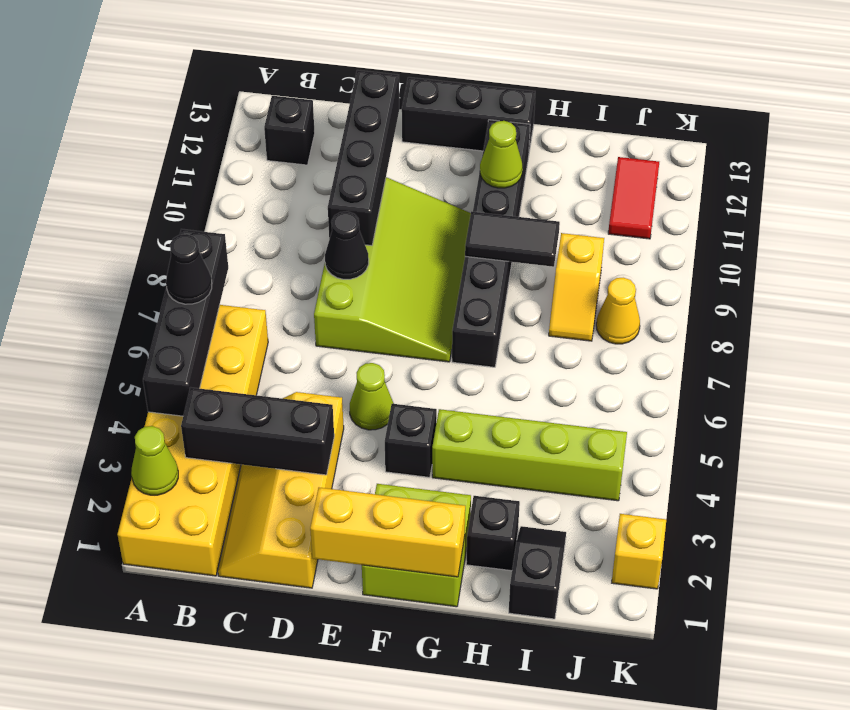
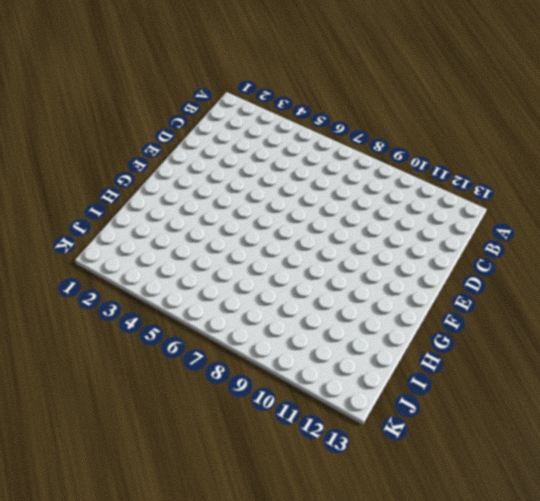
none -> yellow 2x6 brick [118,305,268,576]
none -> black 1x1 brick [264,96,315,165]
none -> yellow 2x4 slope [218,392,344,588]

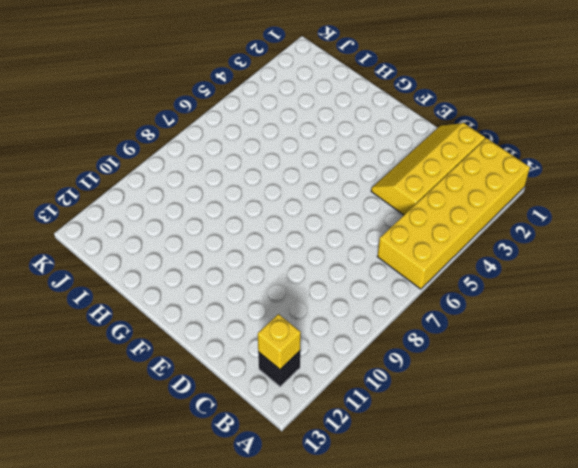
yellow 1x1 brick [258,314,301,369] -> yellow 1x1 brick moved to [612,514,666,589]
yellow 2x4 slope [371,123,485,215] -> yellow 2x4 slope turned to [218,392,344,588]
none -> lime 3x4 slope [314,177,471,362]
none -> lime 1x1 cone [350,363,394,430]
none -> black 1x3 brick [402,77,535,151]

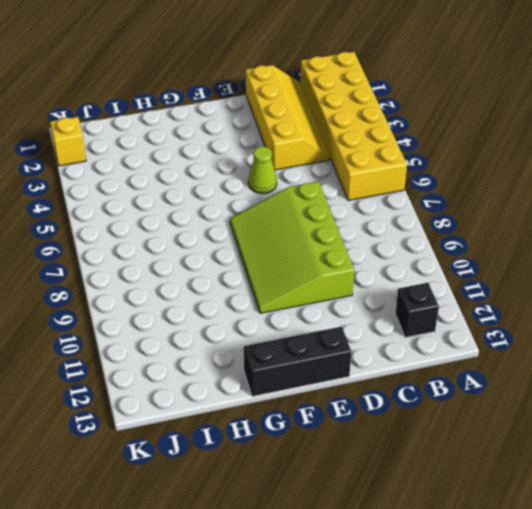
none -> lime 2x2 brick [362,484,471,607]
none -> black 1x1 brick [385,404,437,477]
none -> lime 1x4 brick [432,409,627,501]

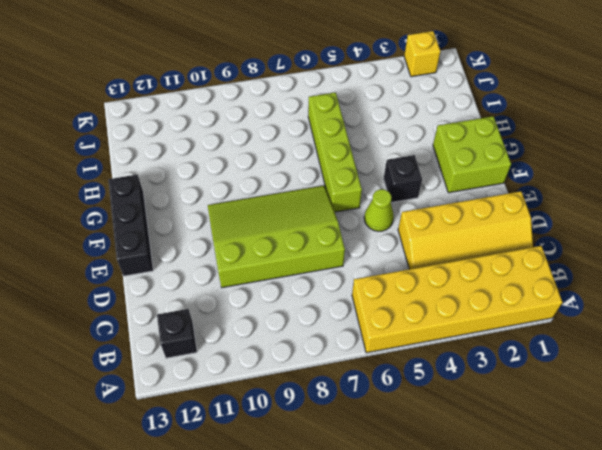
lime 1x4 brick [308,92,362,212] -> lime 1x4 brick moved to [432,409,627,501]
none -> black 1x6 brick [452,120,530,367]
none -> black 1x1 brick [466,496,520,571]
none -> black 1x2 slope [509,526,566,619]

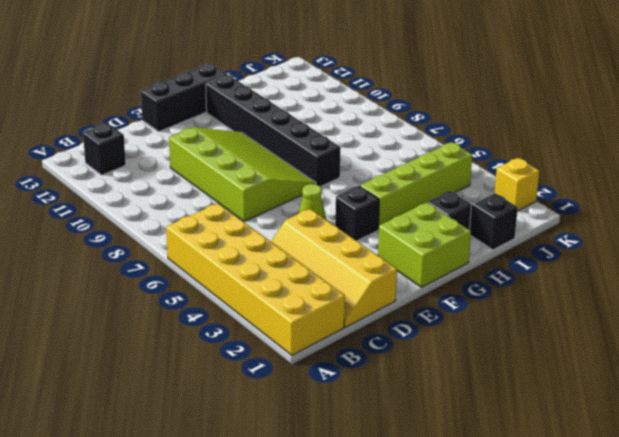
none -> yellow 1x2 slope [549,233,604,341]
none -> yellow 1x1 cone [596,278,640,344]
none -> red 1x2 tile [608,157,659,239]

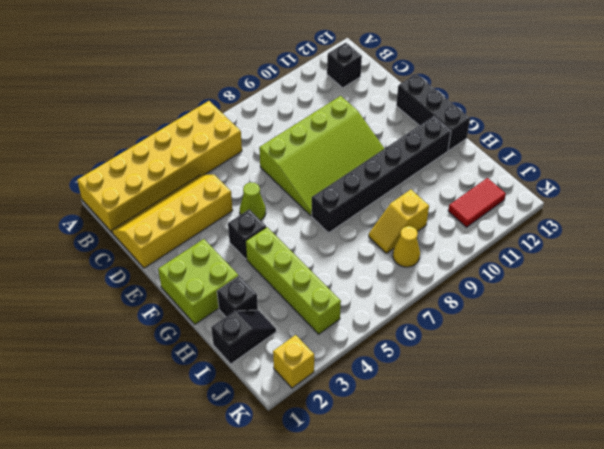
none -> lime 1x1 cone [131,426,178,495]
none -> black 1x4 brick [143,229,228,416]
none -> black 1x3 brick [181,387,334,475]

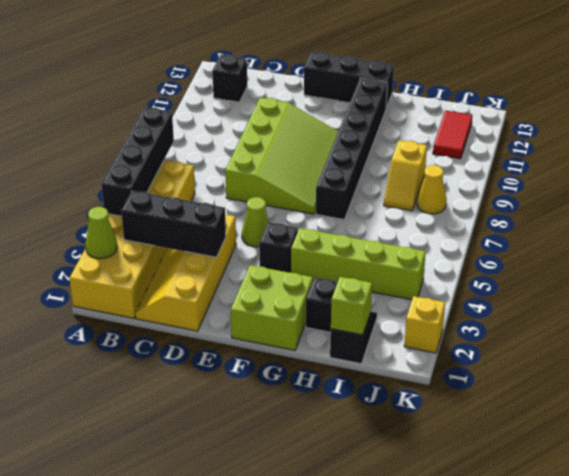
lime 1x1 brick [331,277,372,335] -> none
none -> black 1x1 cone [325,211,369,279]
none -> black 1x4 brick [328,70,399,246]
none -> yellow 1x3 brick [310,488,465,577]

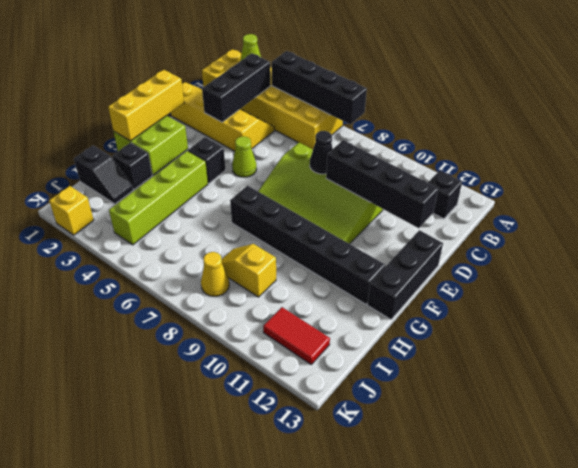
none -> black 1x2 tile [465,211,560,267]
none -> lime 1x1 cone [480,121,523,188]
none -> black 1x1 cone [166,234,212,304]

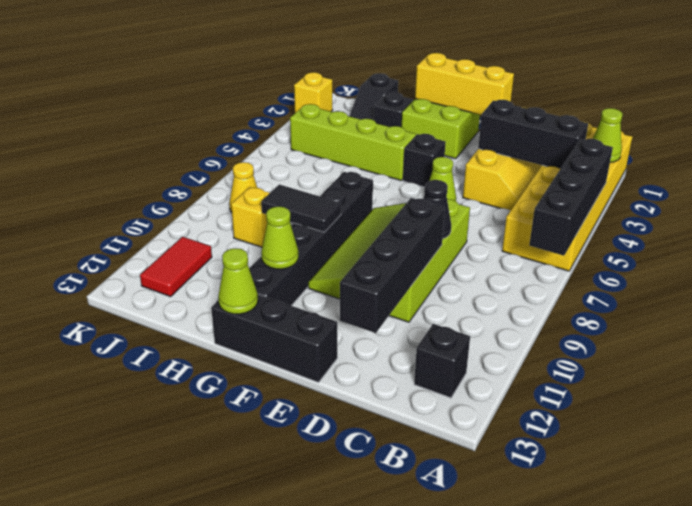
lime 1x1 cone [218,248,258,314] -> none
none -> black 1x1 cone [166,234,212,304]

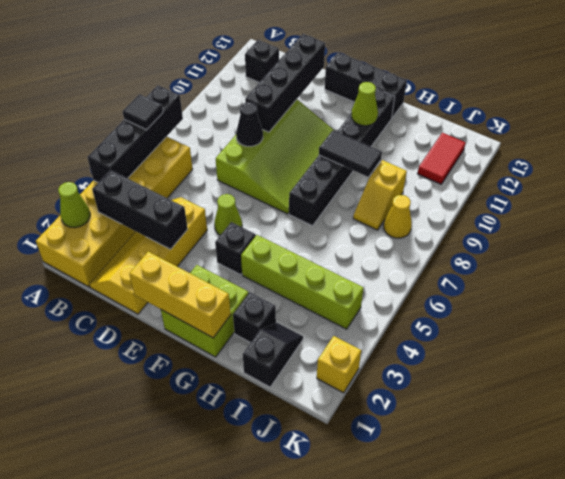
black 1x1 tile [123,94,163,130] -> black 1x1 cone [166,234,212,304]

